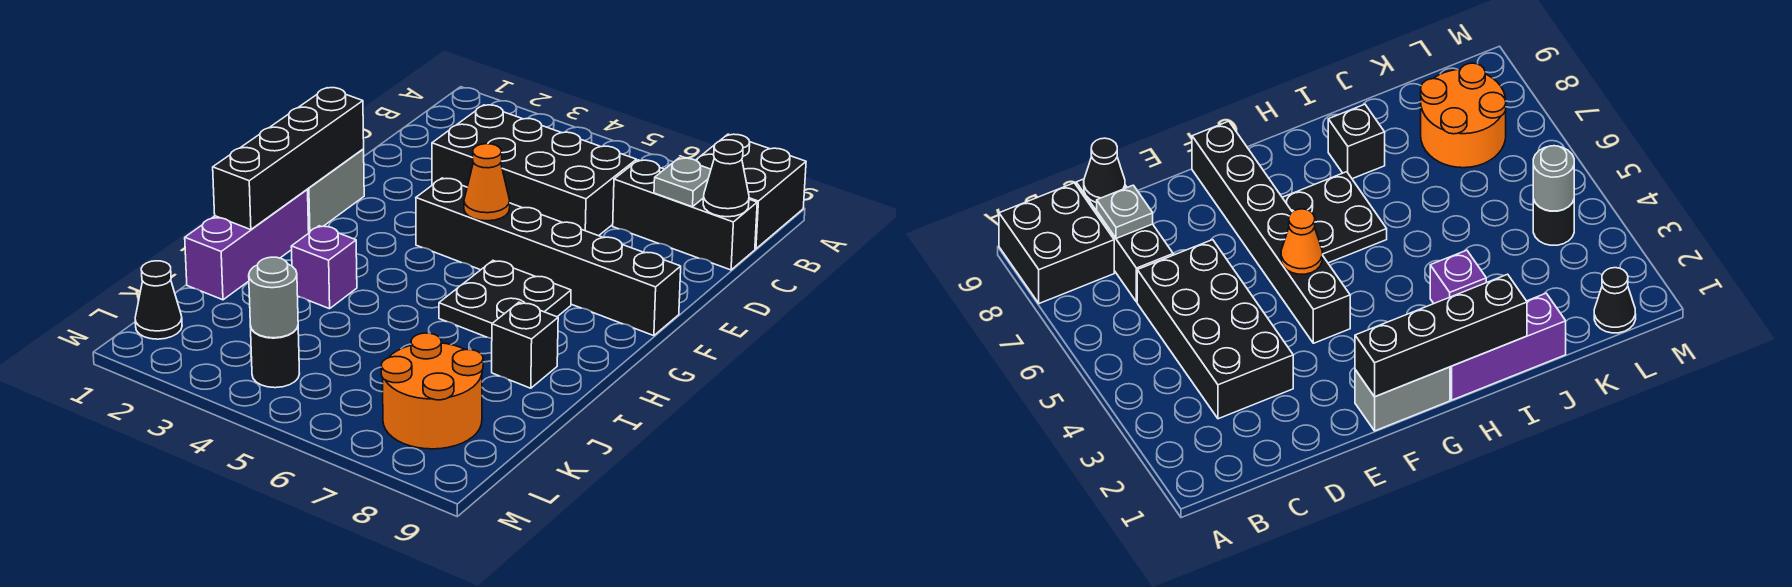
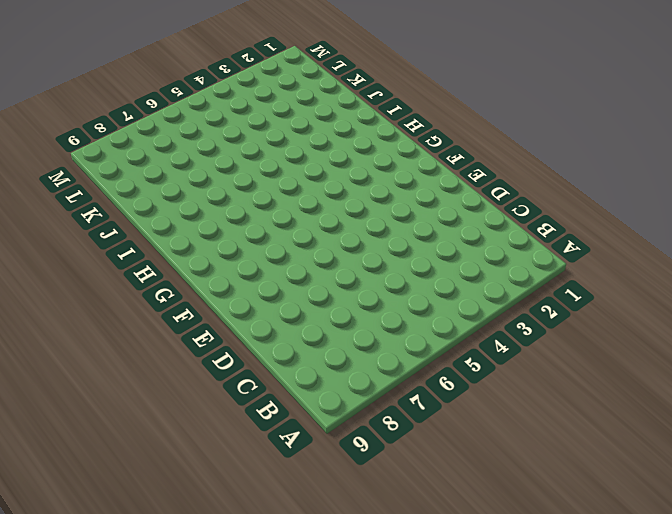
none -> black 2x2 brick [696,134,806,249]
none -> black 2x4 brick [432,105,637,236]
none -> black 1x3 brick [613,160,757,270]

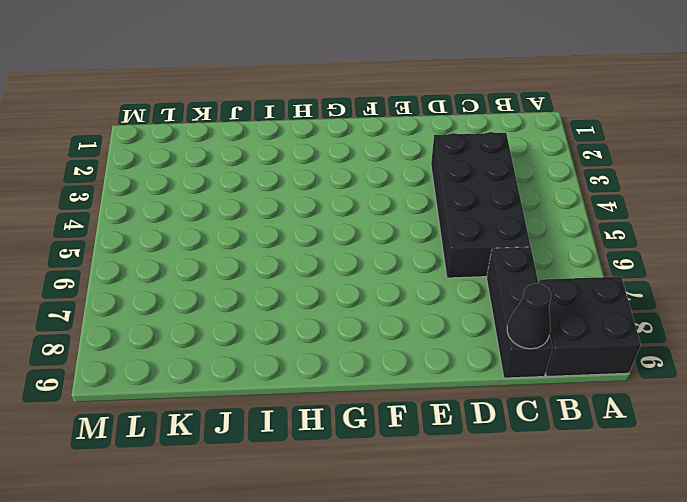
none -> grey 1x2 brick [307,149,364,233]
none -> black 1x6 brick [416,178,681,336]
none -> black 2x2 plate [439,261,571,338]

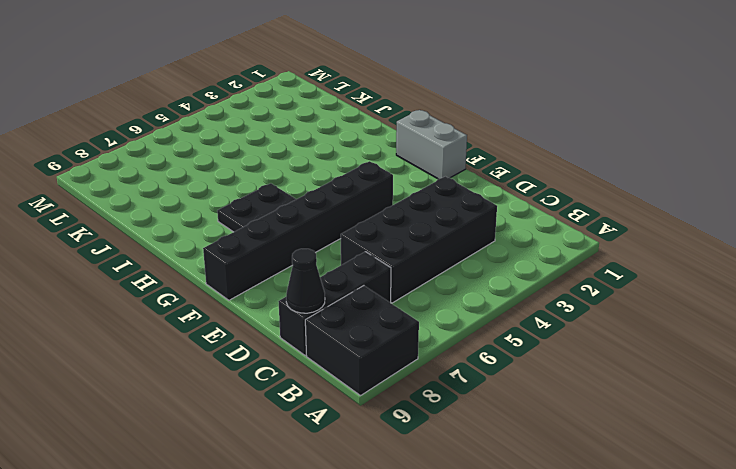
none -> purple 1x3 brick [185,190,309,300]
none -> purple 1x1 brick [291,226,357,309]
none -> black 1x1 brick [492,302,558,388]

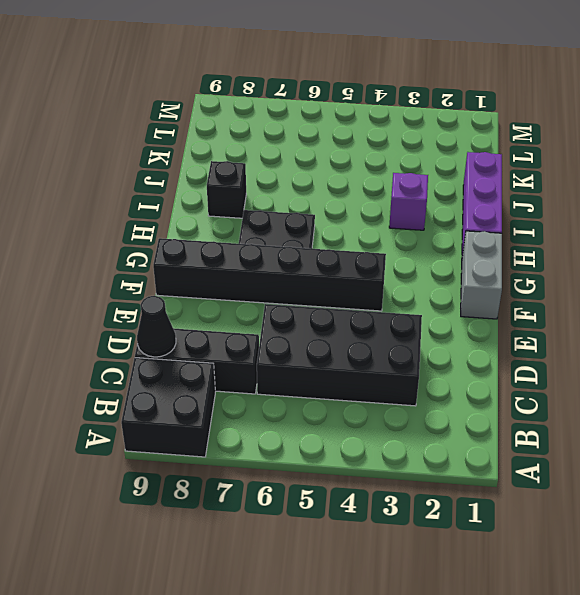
none -> orange 2x2 round brick [381,333,483,449]
none -> black 1x1 cone [135,261,182,339]
none -> black 1x1 round brick [250,326,300,388]

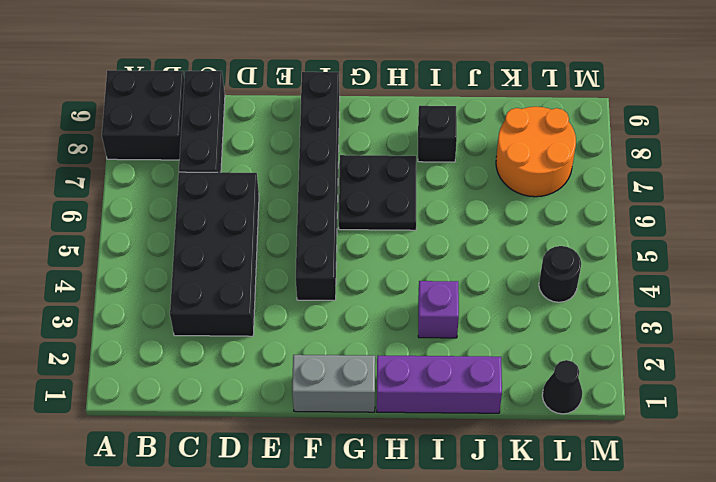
none -> grey 1x1 plate [654,158,711,207]
none -> black 1x1 cone [703,140,749,217]
none -> black 1x4 brick [213,88,364,230]

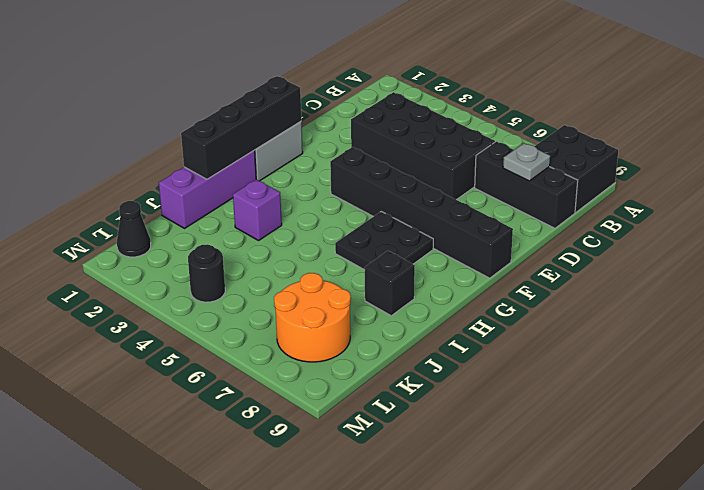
none -> black 1x1 cone [703,140,749,217]
none -> orange 1x1 cone [464,144,510,221]
none -> grey 1x1 round brick [249,257,298,338]

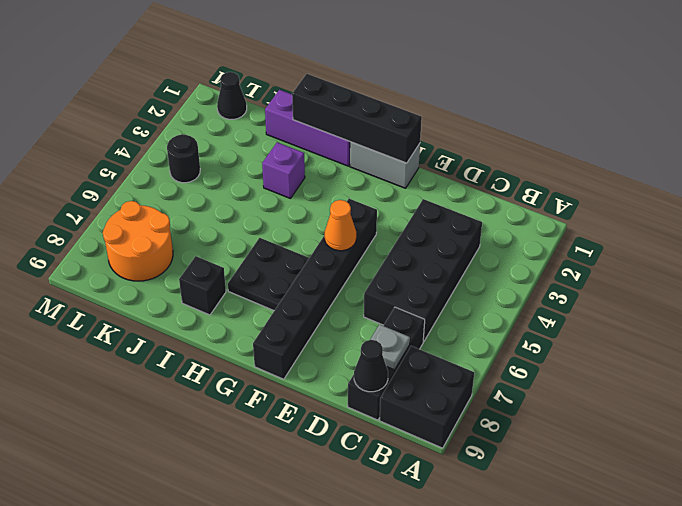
none -> grey 1x1 round brick [249,257,298,338]

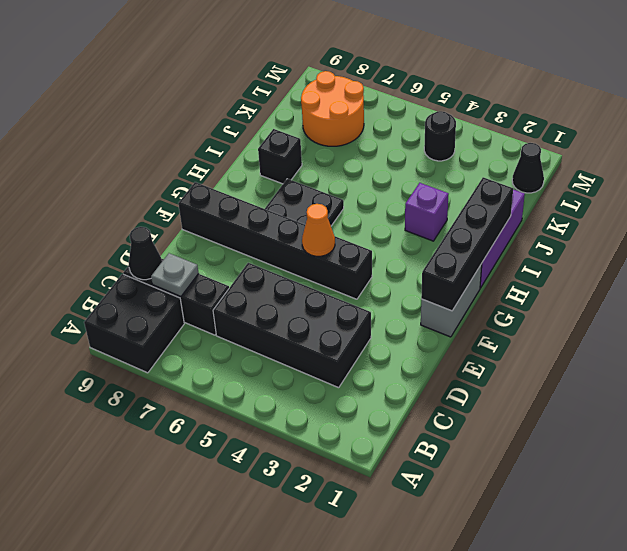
none -> grey 1x1 round brick [249,257,298,338]

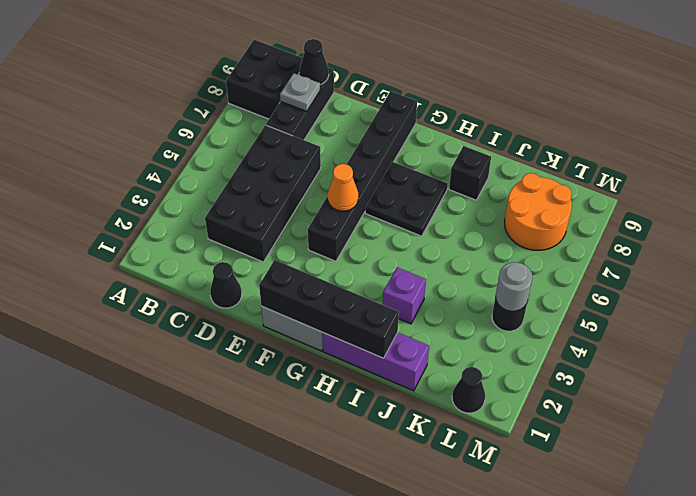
black 1x1 cone [210,262,242,308] -> none

